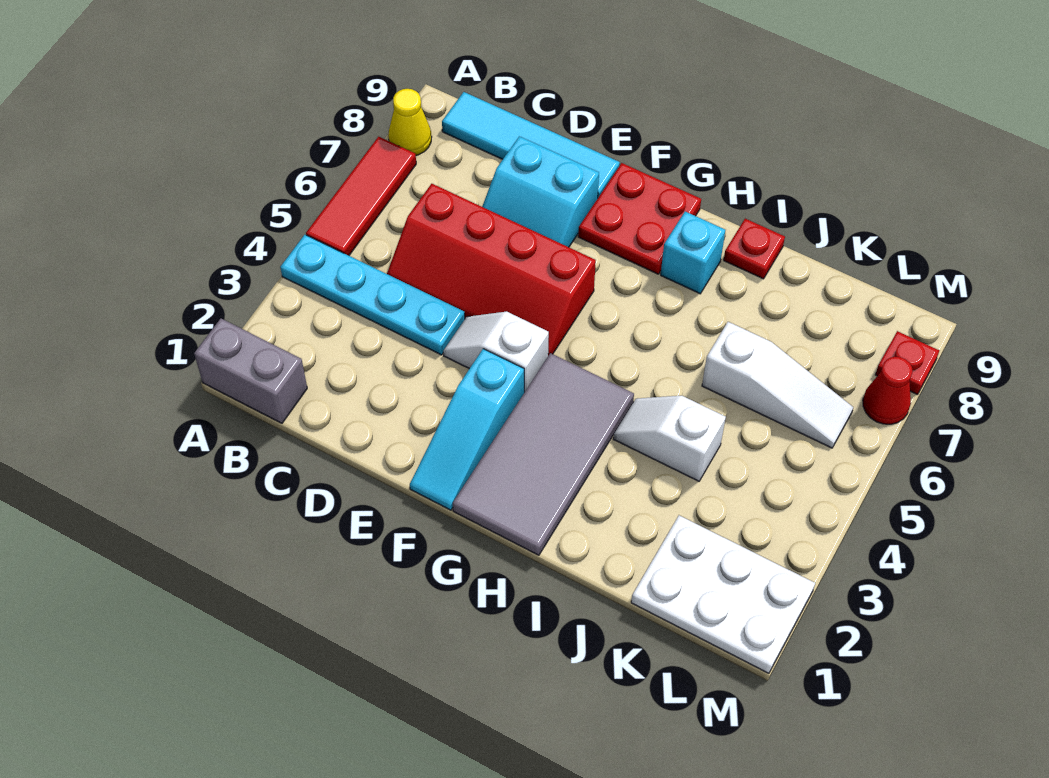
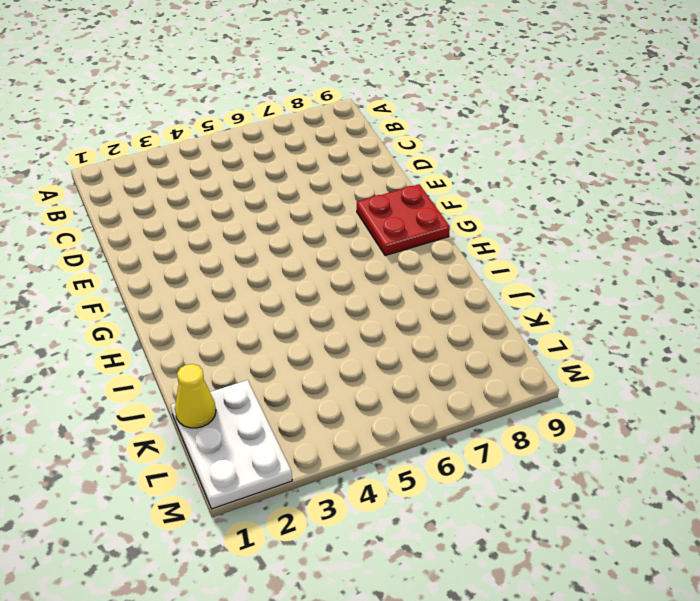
yellow 1x1 cone [175,364,216,428] -> yellow 1x1 cone moved to [388,89,432,155]
none -> grey 1x2 brick [194,319,307,423]
none -> cyan 1x4 plate [280,235,465,355]
none -> red 1x3 tile [306,137,416,256]

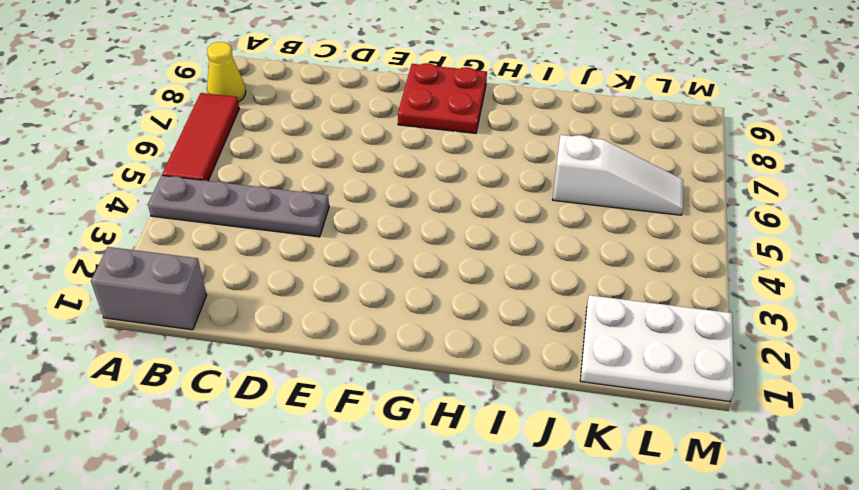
grey 1x4 plate [148,176,329,237] -> cyan 1x4 plate [280,235,465,355]
none -> cyan 1x4 tile [442,92,620,197]
none -> red 2x4 slope [387,184,596,356]
none -> cyan 2x2 slope [482,136,599,247]

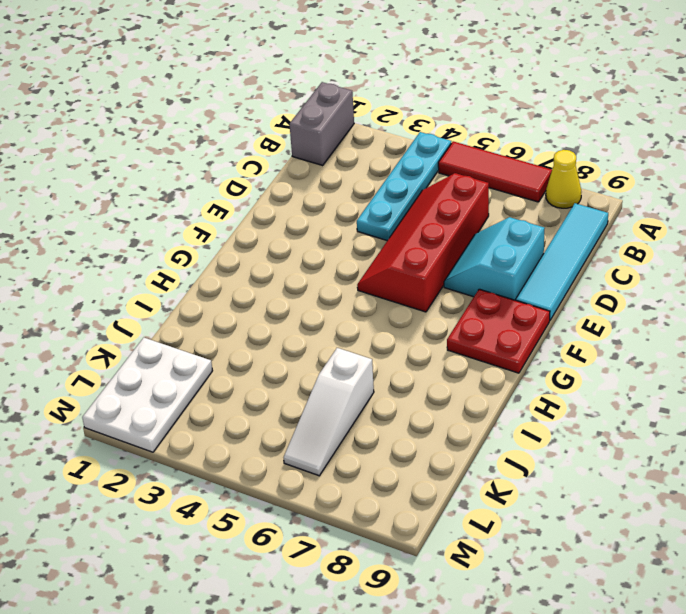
none -> white 1x2 slope [443,312,549,392]
none -> cyan 1x3 slope [410,349,524,510]
none -> grey 2x4 tile [453,353,634,555]

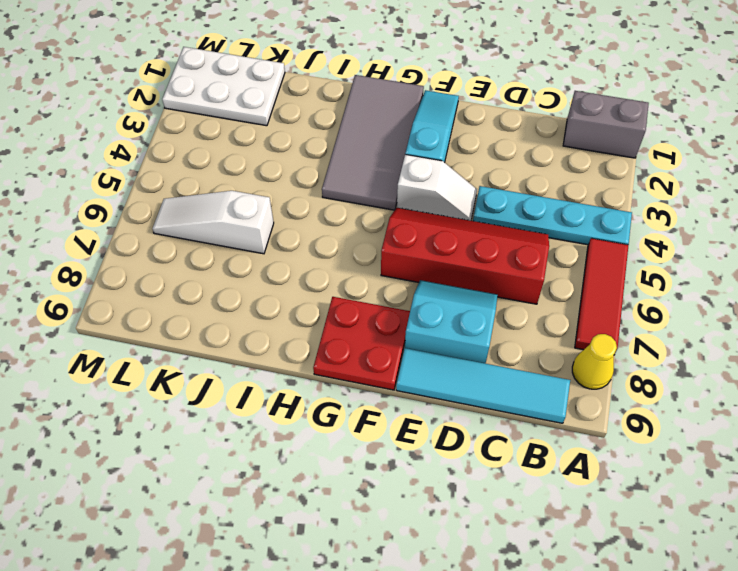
none -> cyan 1x1 brick [661,212,725,294]
none -> white 1x2 slope [613,396,726,481]
none -> red 1x1 plate [724,219,785,279]

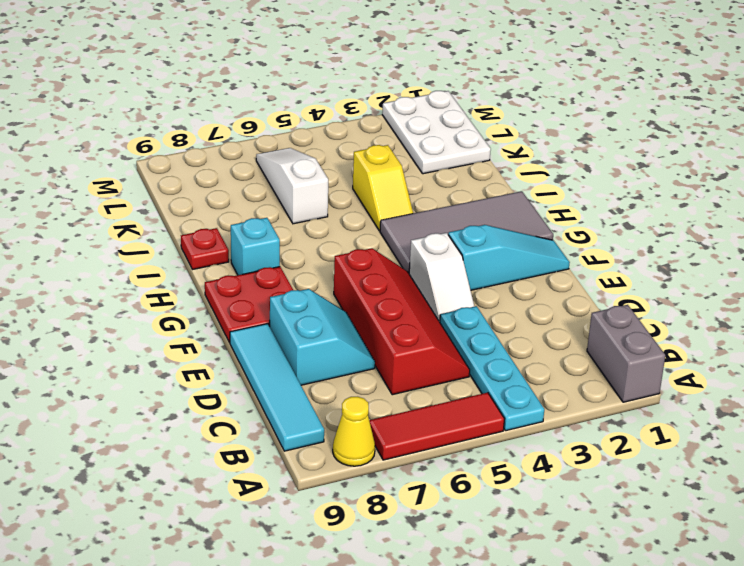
yellow 1x2 slope [353,145,413,231] -> white 1x2 slope [613,396,726,481]
none -> red 1x1 cone [863,357,913,424]
none -> red 1x1 plate [875,331,939,395]

